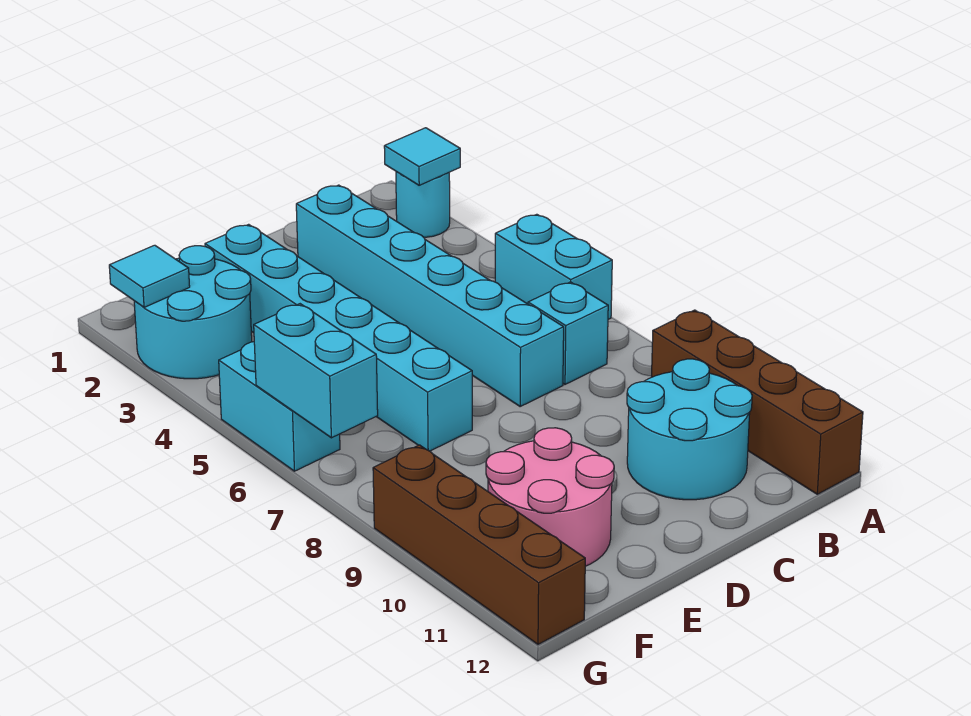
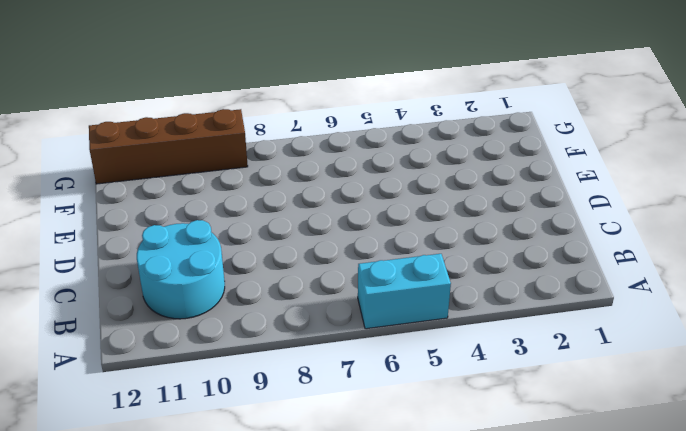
none -> cyan 1x1 round brick [396,172,450,237]
none -> brown 1x4 brick [652,310,863,494]
none -> cyan 1x1 brick [528,282,608,384]

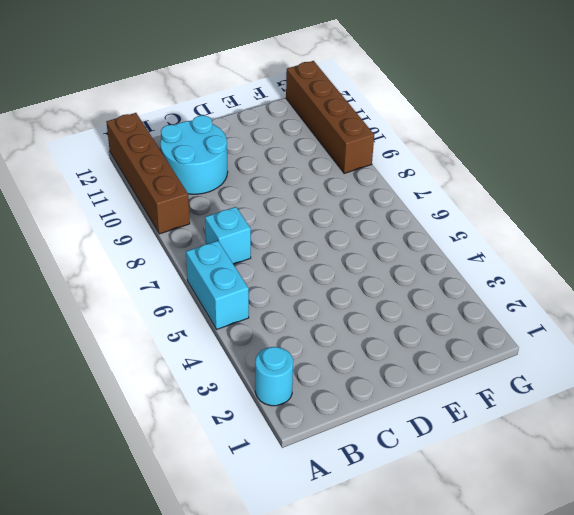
none -> cyan 1x6 brick [296,185,564,406]
none -> cyan 1x6 brick [205,224,472,451]
none -> pink 2x2 round brick [486,428,614,566]

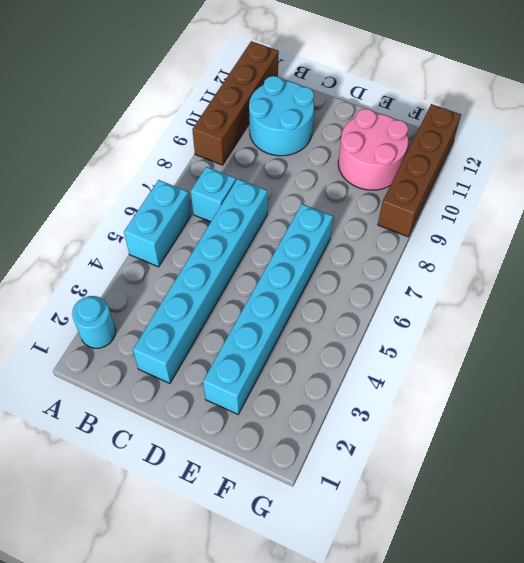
none -> cyan 2x2 round brick [134,246,252,379]
none -> cyan 1x2 brick [219,342,340,471]
none -> cyan 1x1 tile [384,128,460,185]

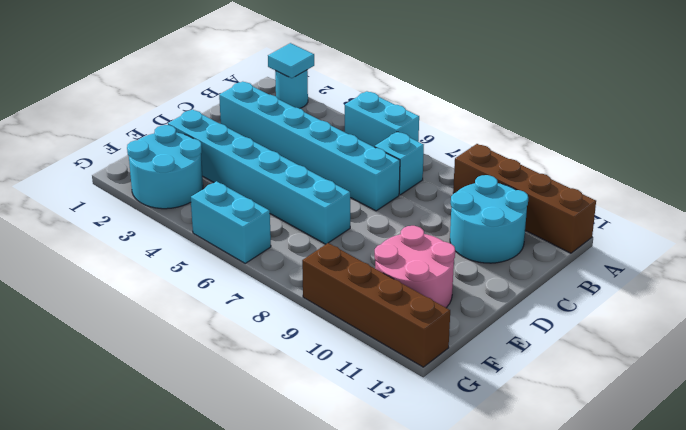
none -> cyan 1x1 tile [109,245,190,307]
none -> cyan 1x2 brick [254,304,378,438]

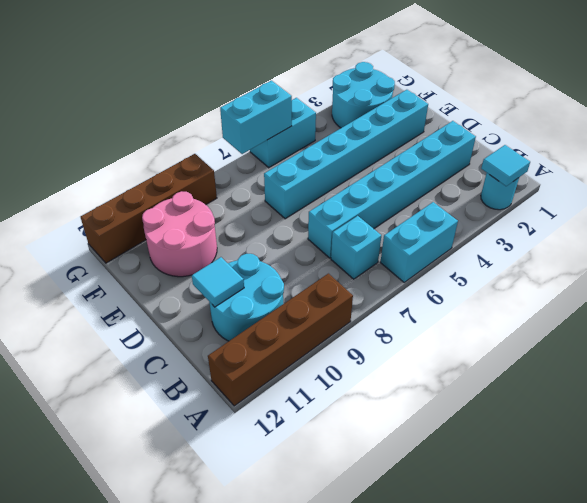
cyan 1x1 tile [192,257,244,307] -> cyan 1x1 tile moved to [109,245,190,307]

